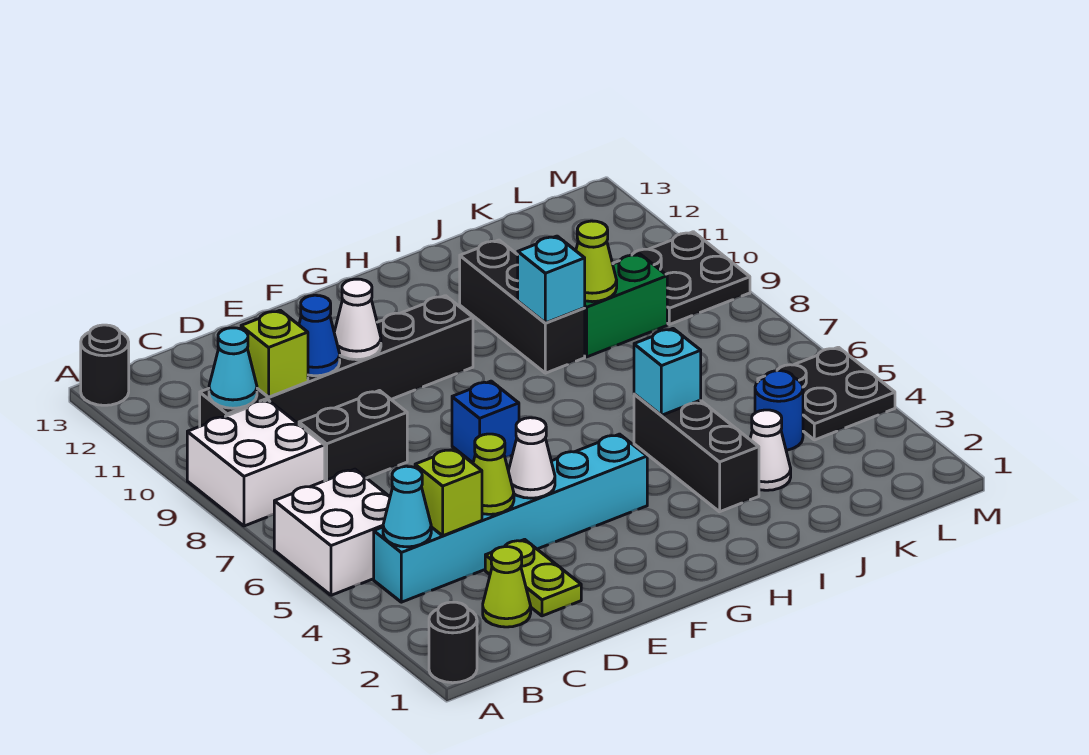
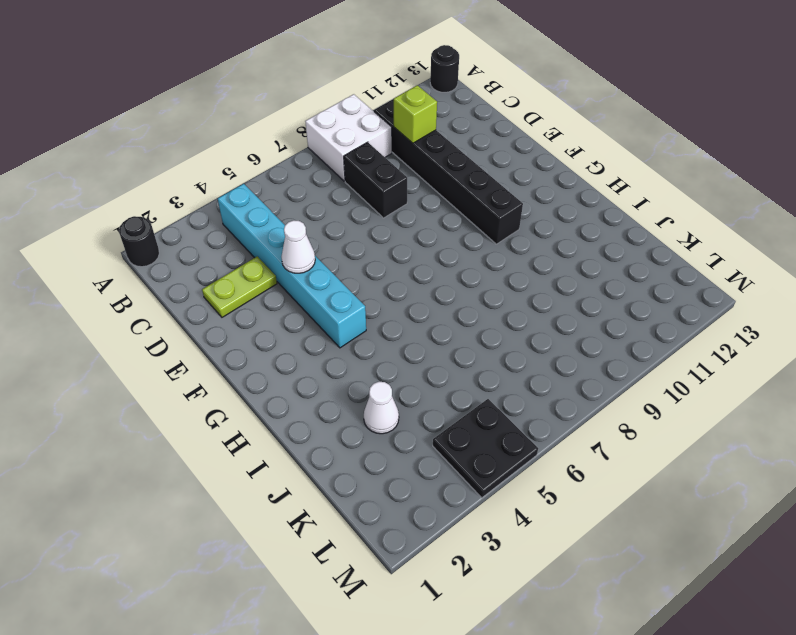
none -> white 2x2 brick [274,469,390,595]
none -> lime 1x1 cone [483,547,531,627]
none -> blue 1x1 brick [452,381,519,463]

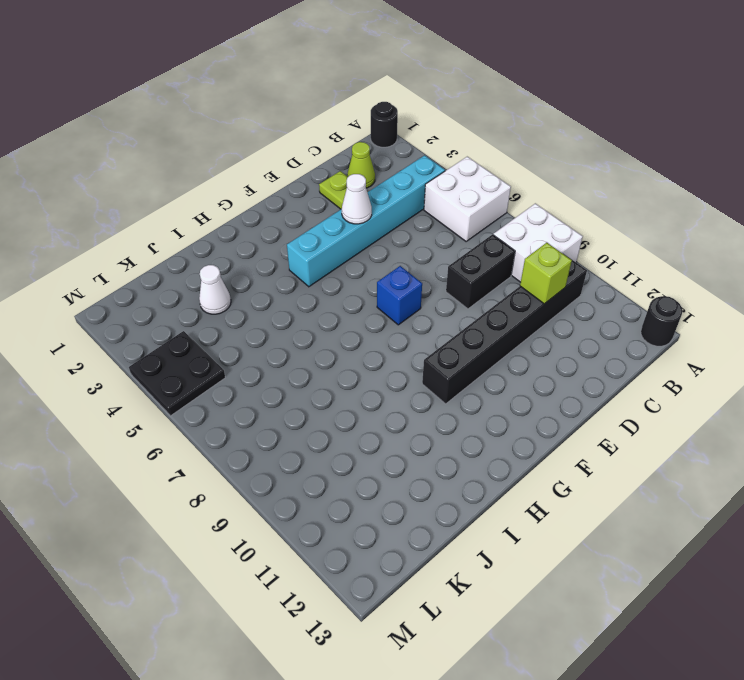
none -> black 1x3 brick [634,394,759,512]
none -> black 1x3 brick [460,240,585,373]
none -> green 1x2 brick [585,254,667,357]

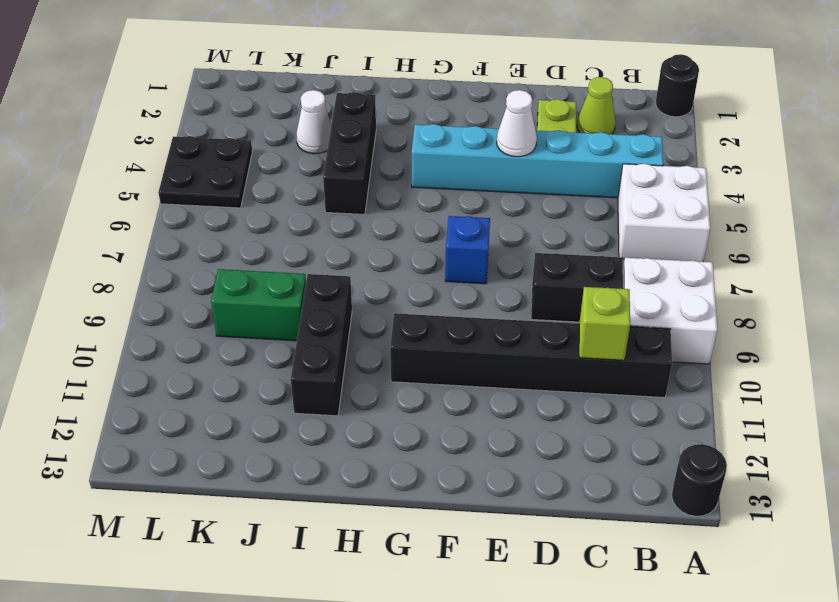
none -> blue 1x1 round brick [755,371,803,450]
none -> black 2x2 plate [613,232,750,324]
none -> cyan 1x1 cone [383,466,431,547]

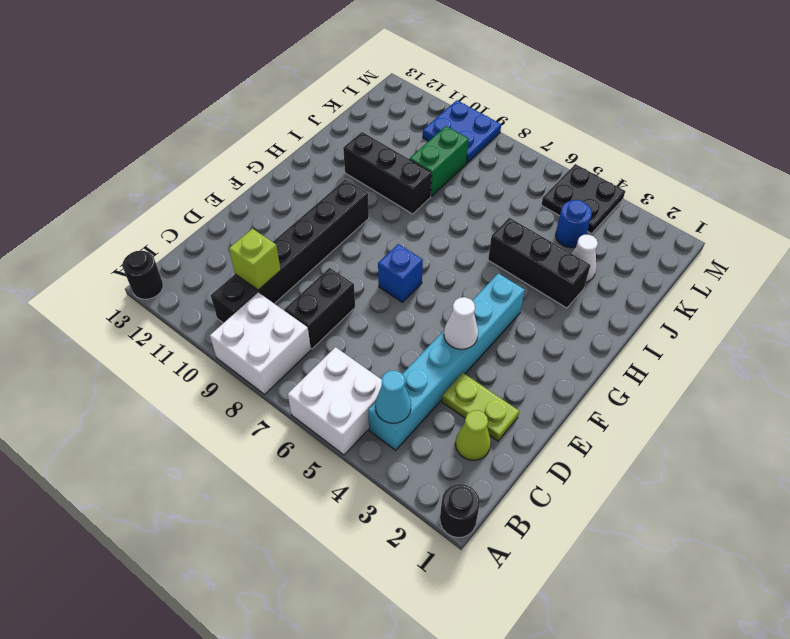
blue 2x2 plate [423,100,501,163] -> black 2x2 plate [613,232,750,324]
none -> cyan 1x1 cone [209,328,257,408]
none -> lime 1x1 brick [415,449,482,536]
none -> lime 1x1 cone [473,434,514,514]

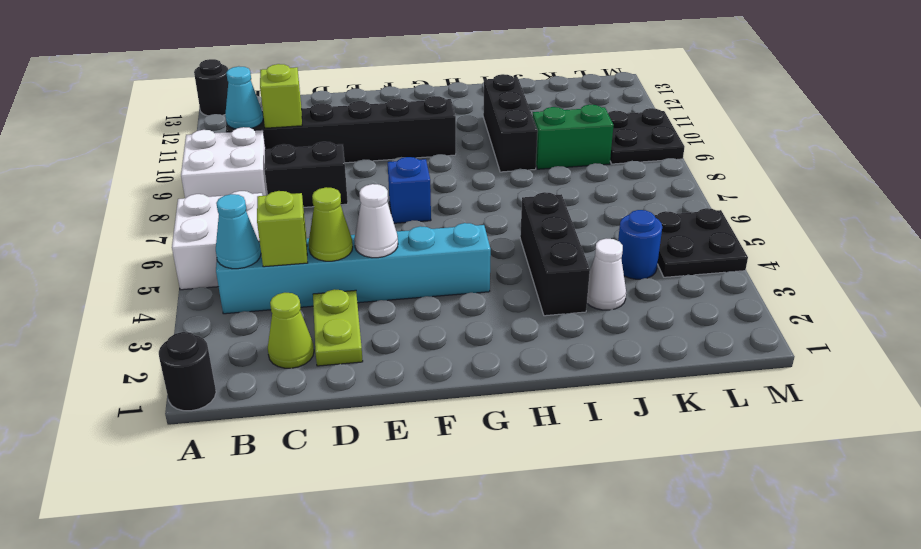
none -> blue 1x1 cone [299,295,340,376]
none -> white 1x1 cone [334,279,381,360]
none -> cyan 1x1 brick [634,329,701,415]

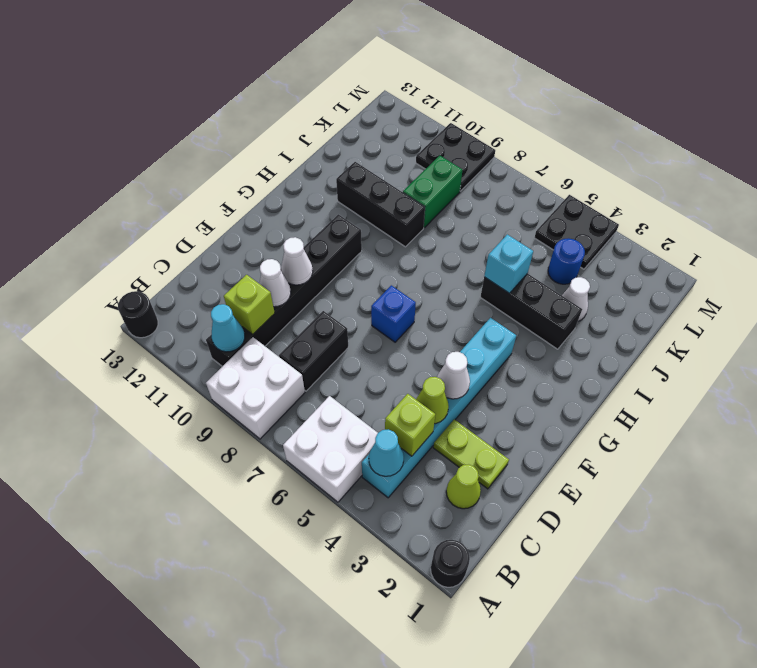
white 1x1 cone [260,259,291,307] -> blue 1x1 cone [299,295,340,376]
none -> cyan 1x1 brick [518,236,585,323]
none -> lime 1x1 cone [576,221,617,302]

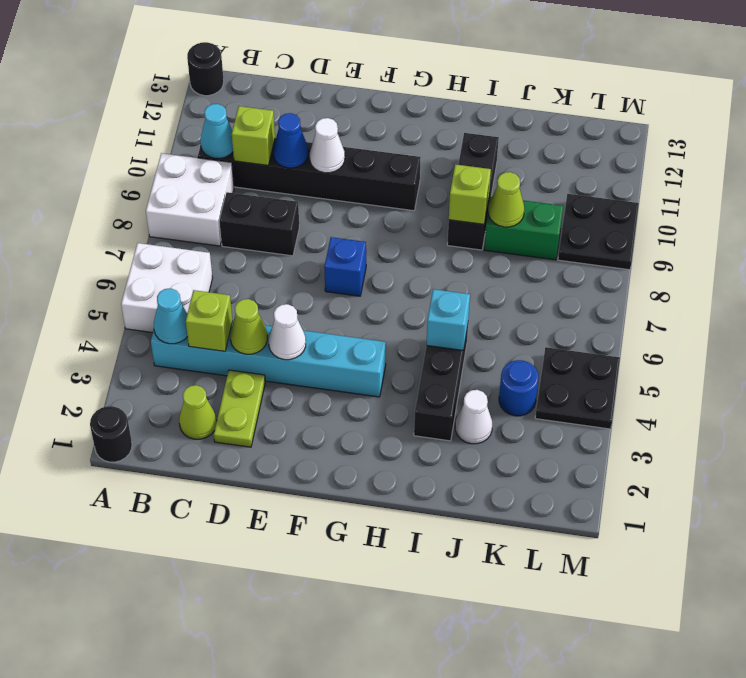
lime 1x1 brick [449,164,491,224] -> cyan 1x1 brick [518,236,585,323]

